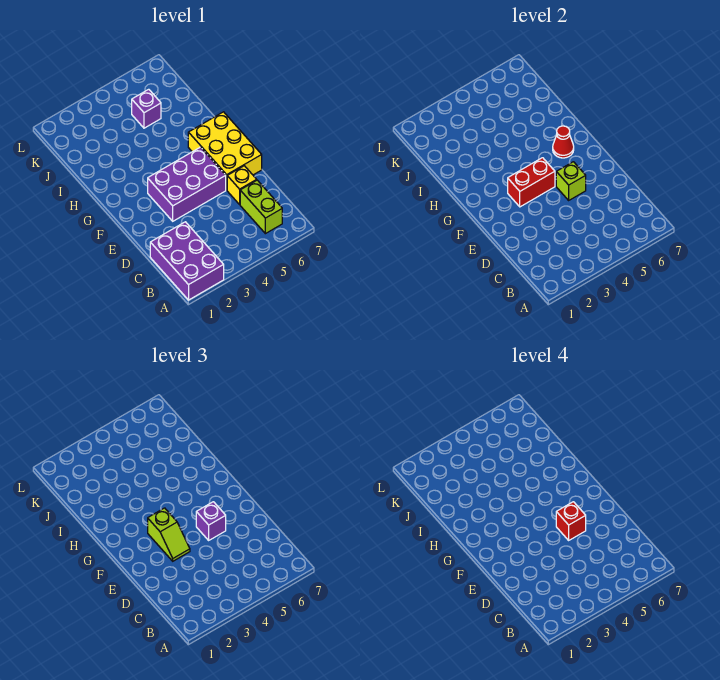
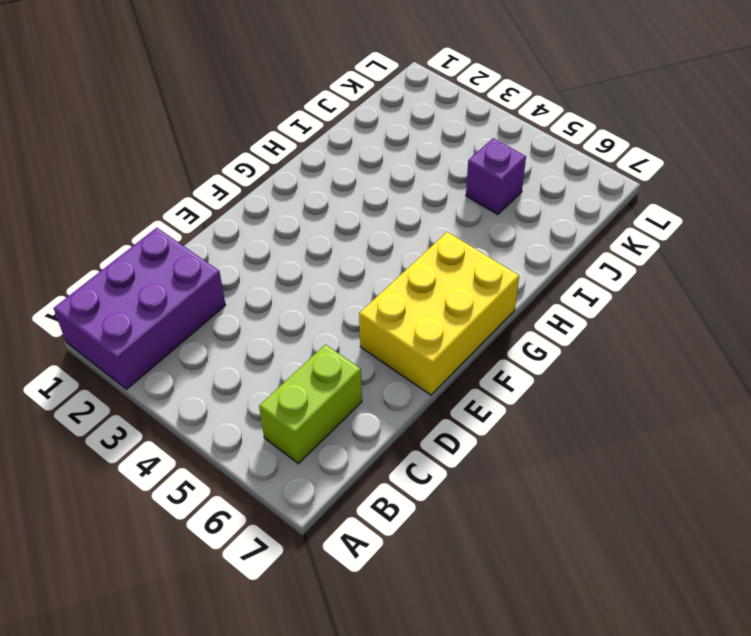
none -> yellow 1x1 brick [227,166,256,204]
none -> purple 2x3 brick [148,147,226,221]
none -> lime 1x1 brick [556,162,586,200]

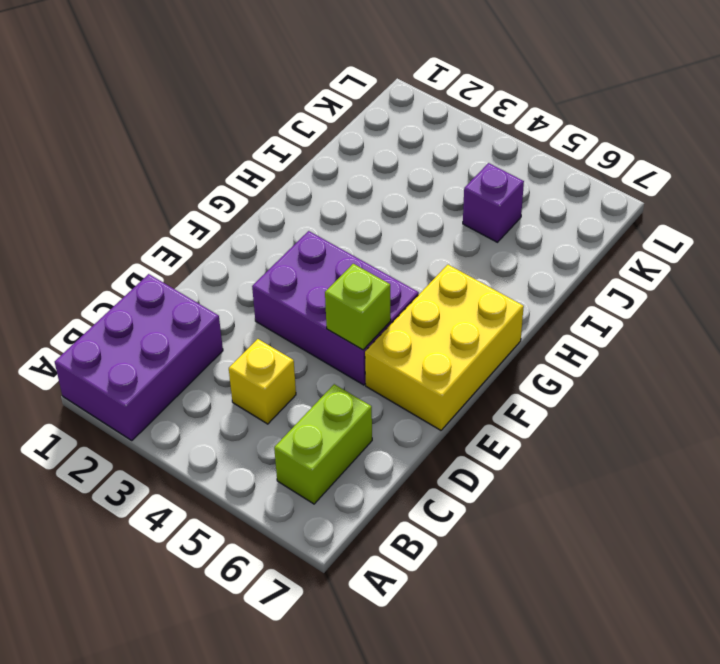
yellow 1x1 brick [229,339,296,424] -> yellow 1x1 brick moved to [227,166,256,204]
none -> red 1x2 brick [508,158,555,207]
none -> red 1x1 cone [553,126,574,158]
none -> lime 1x2 slope [148,508,190,561]

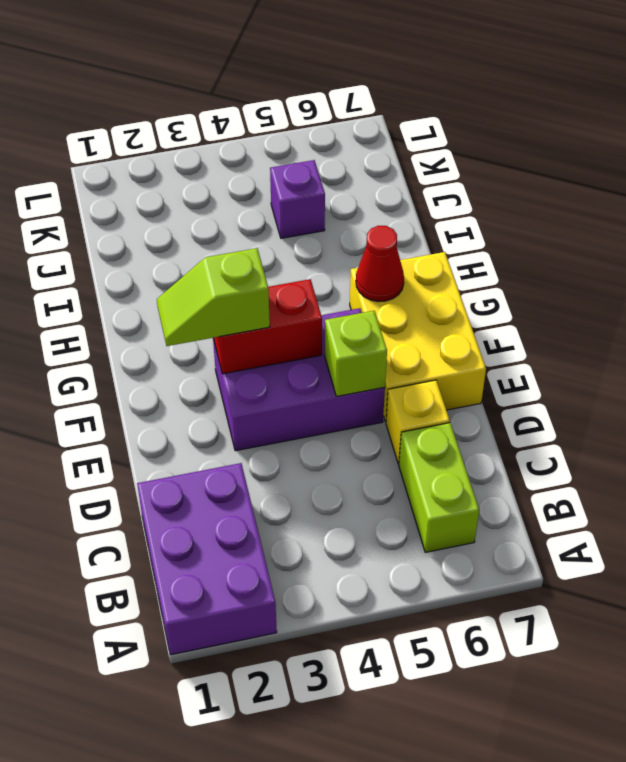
lime 1x2 slope [157,248,270,346] -> lime 1x2 slope turned to [148,508,190,561]
none -> purple 1x1 brick [196,502,226,540]
none -> red 1x1 brick [556,502,586,540]

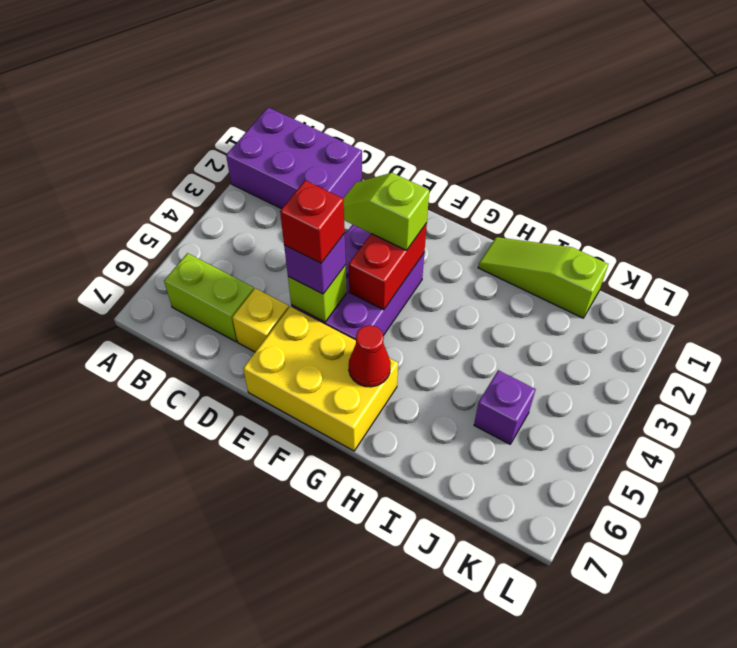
lime 1x3 slope [478,237,608,318] -> none

